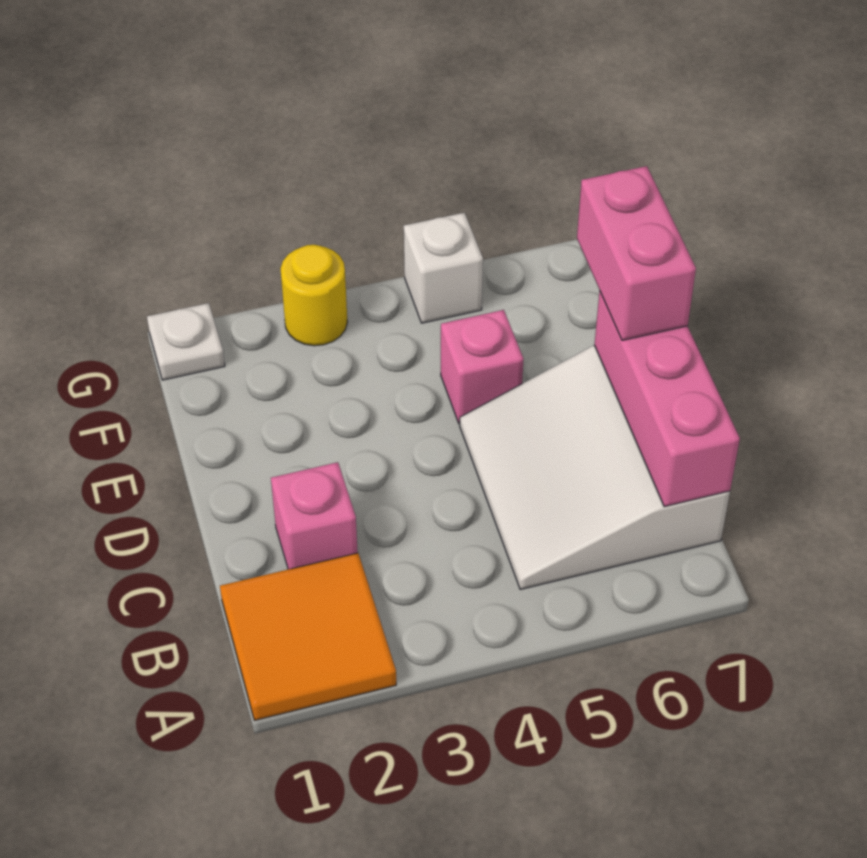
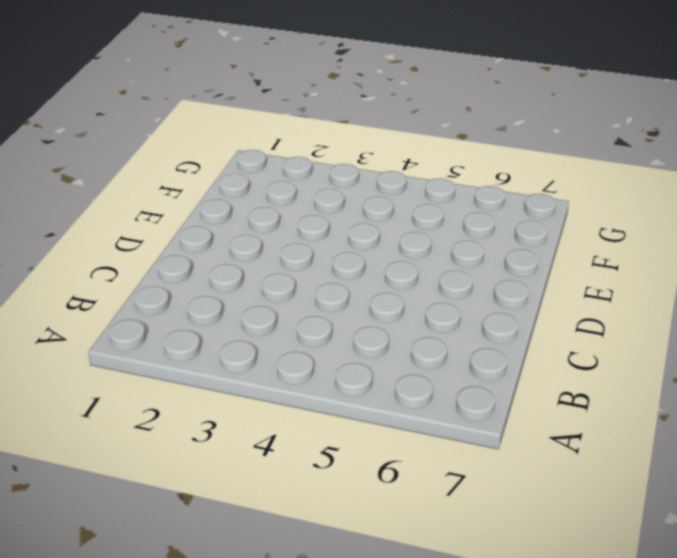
none -> orange 2x2 tile [220,553,396,721]
none -> white 3x3 slope [460,345,730,590]

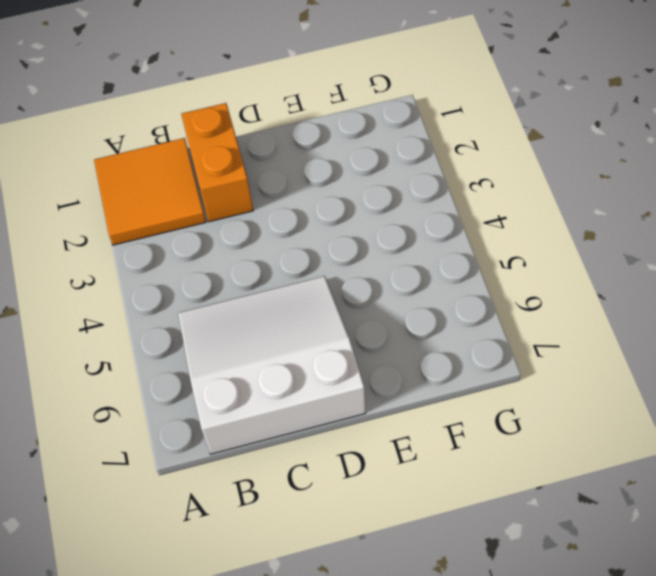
orange 1x2 brick [181,103,253,222] -> pink 1x1 brick [271,462,358,569]
none -> pink 1x1 brick [441,310,524,424]
none -> white 1x1 plate [147,303,225,380]

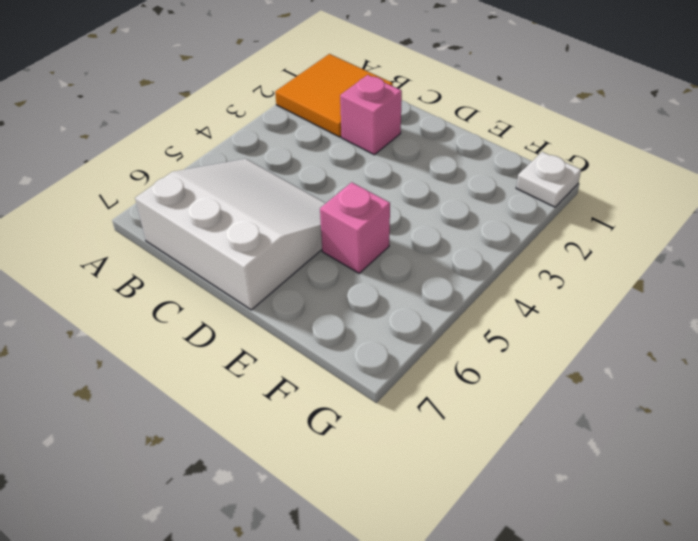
none -> yellow 1x1 round brick [280,245,347,346]
none -> white 1x1 brick [404,213,483,323]

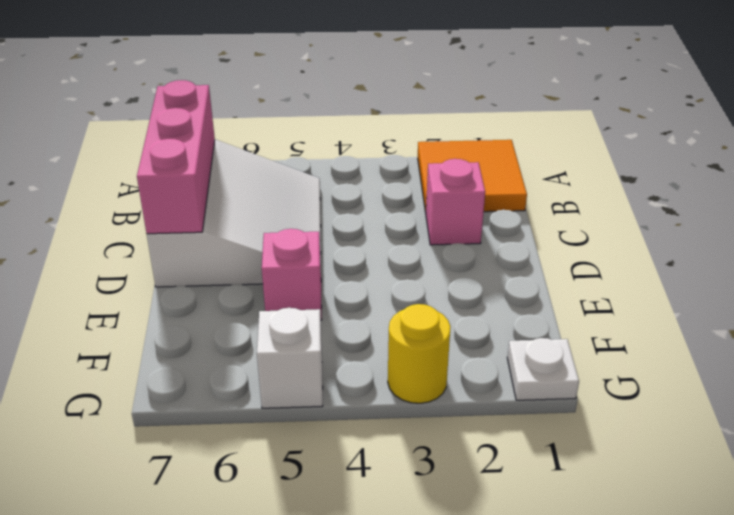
none -> pink 1x2 brick [577,166,696,340]

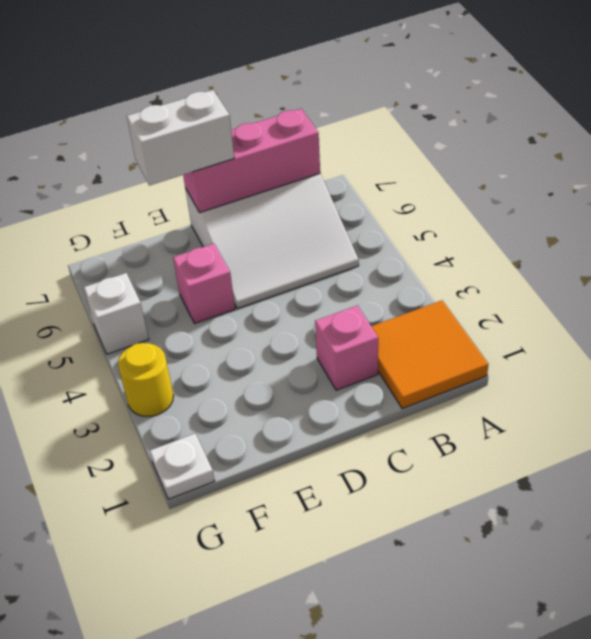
white 1x2 brick [127,90,234,186] -> pink 1x2 brick [577,166,696,340]

